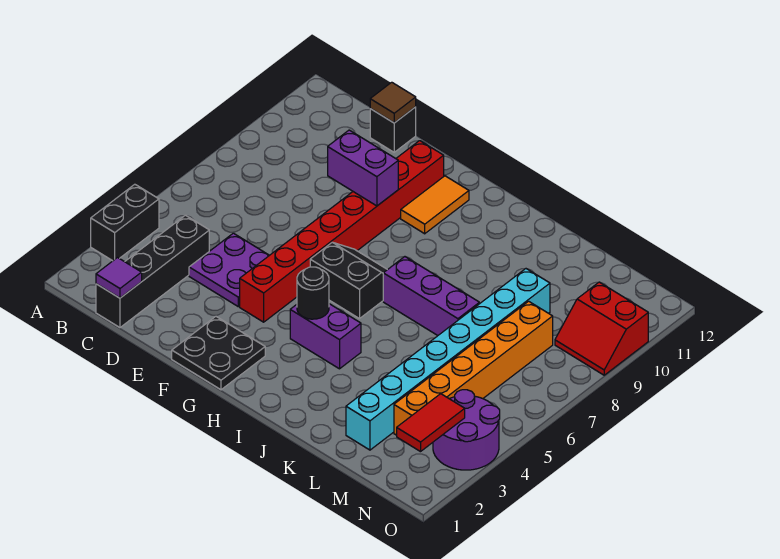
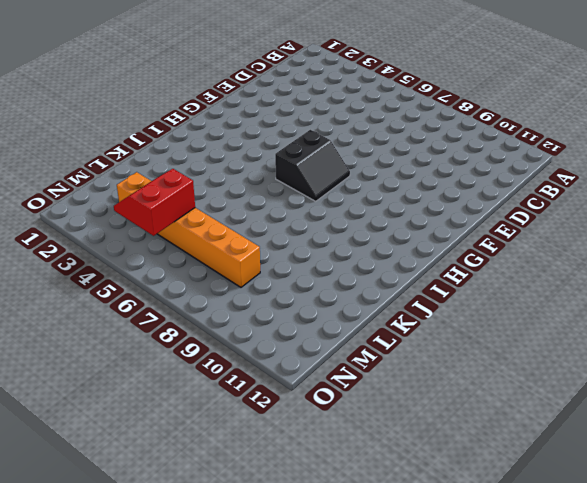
red 2x2 slope [114,169,195,236] -> red 2x2 slope moved to [555,282,648,375]
none -> black 1x2 brick [91,184,159,261]
none -> black 1x4 brick [96,215,209,328]
none -> purple 2x2 plate [189,233,269,307]

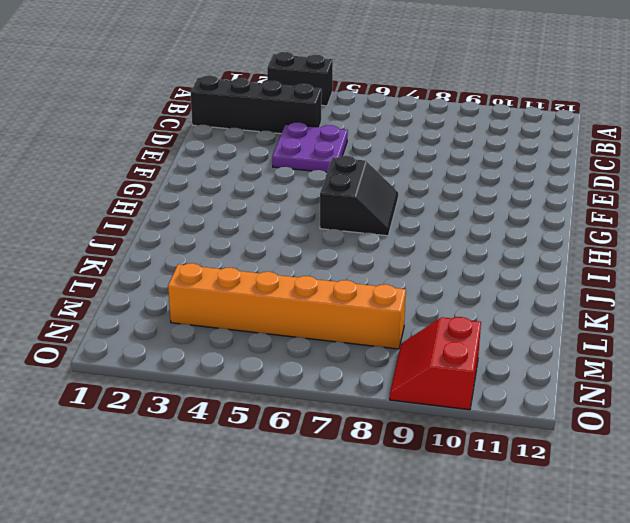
none -> black 1x1 brick [370,107,416,152]
none -> black 2x2 plate [172,317,265,390]
none -> red 1x8 brick [240,141,444,322]

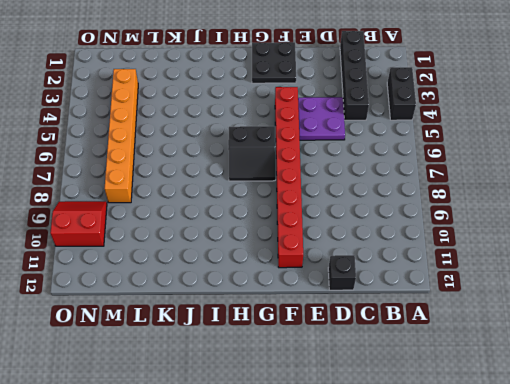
none -> orange 1x2 tile [401,176,469,234]
none -> purple 1x2 brick [290,304,361,369]
none -> purple 1x3 brick [383,257,479,335]

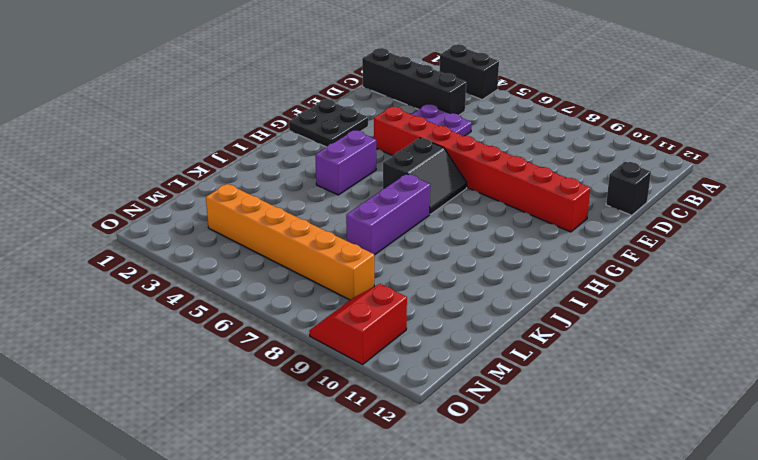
none -> orange 1x2 tile [401,176,469,234]
none -> cyan 1x8 brick [346,269,550,450]
none -> purple 2x2 round brick [433,390,500,470]

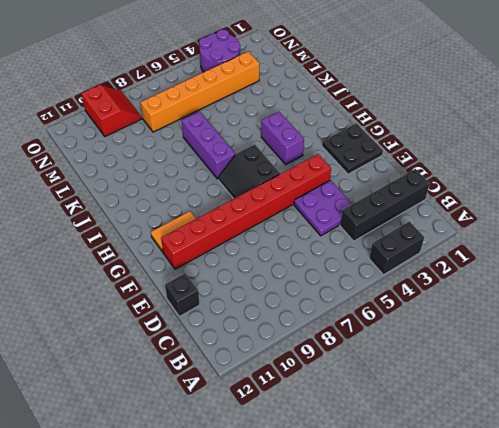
none -> cyan 1x8 brick [346,269,550,450]
none -> purple 1x1 tile [96,258,142,298]
none -> brown 1x1 tile [370,82,416,123]

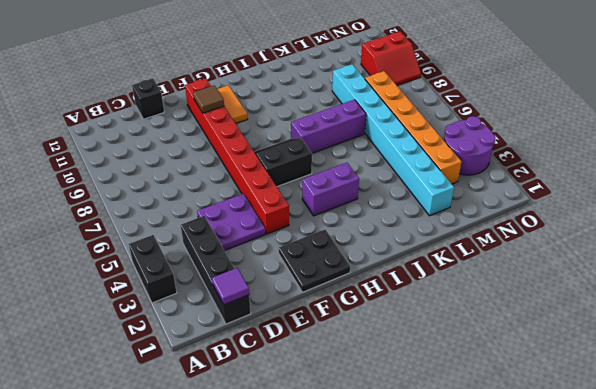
brown 1x1 tile [193,85,224,113] -> brown 1x1 tile moved to [370,82,416,123]
none -> purple 1x2 brick [328,130,398,206]
none -> black 1x1 round brick [297,267,329,319]
none -> red 1x2 tile [397,394,465,452]

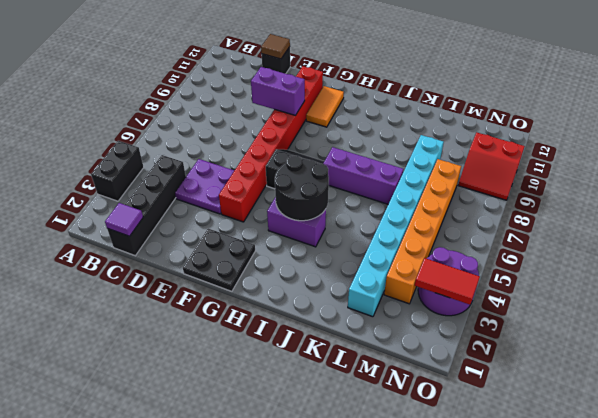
black 2x2 round brick [275,156,329,221] -> black 1x1 round brick [297,267,329,319]
red 1x2 tile [415,258,480,305] -> red 1x2 tile turned to [397,394,465,452]

